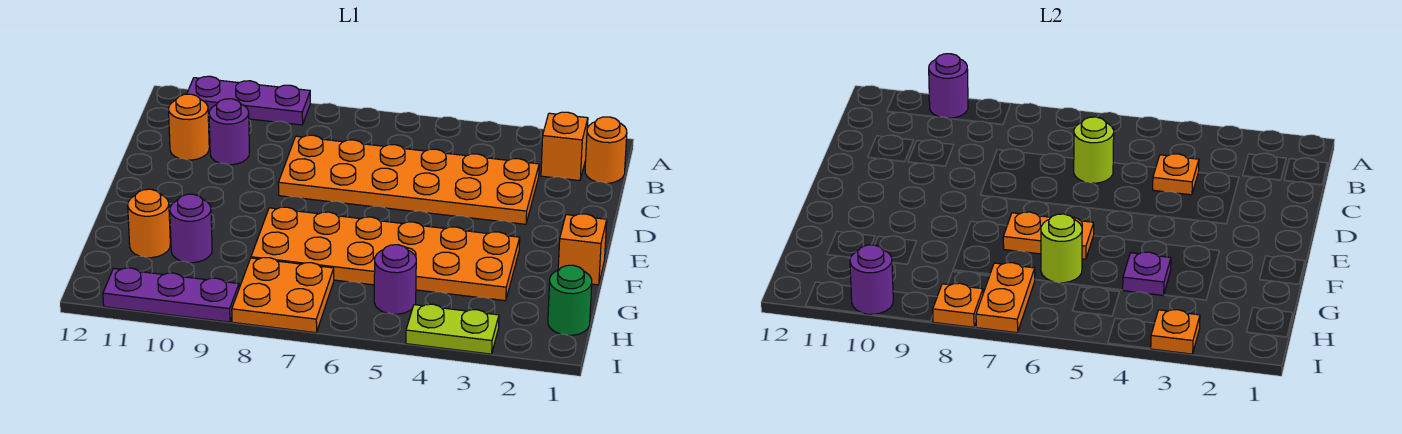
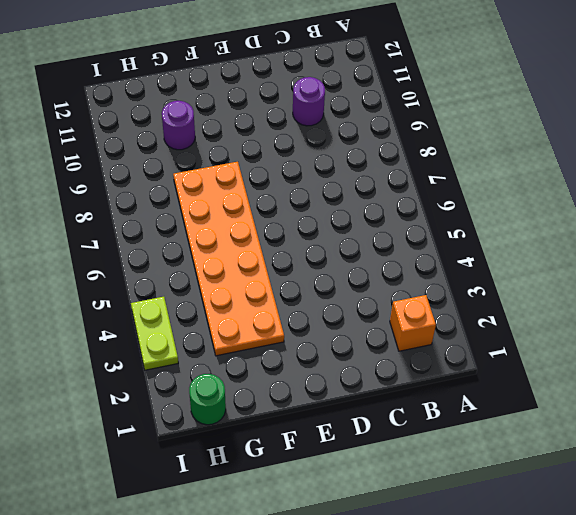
none -> purple 1x3 plate [187,76,310,125]
none -> orange 1x1 round brick [585,117,627,183]
none -> orange 2x6 plate [278,135,539,224]

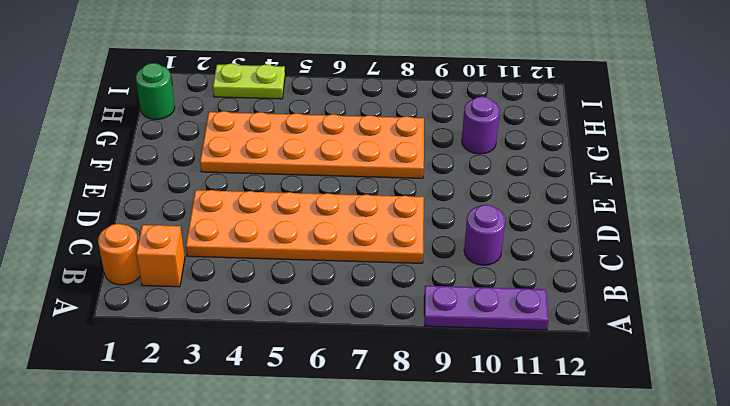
none -> orange 1x1 round brick [169,94,209,160]
none -> orange 1x1 brick [558,214,607,285]
none -> orange 1x1 round brick [128,189,170,258]

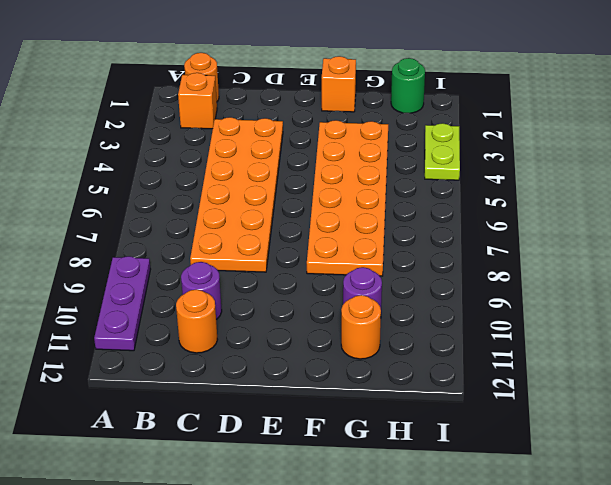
none -> purple 1x1 round brick [374,245,416,314]
none -> orange 2x2 plate [232,258,334,333]
none -> purple 1x3 plate [103,268,239,322]

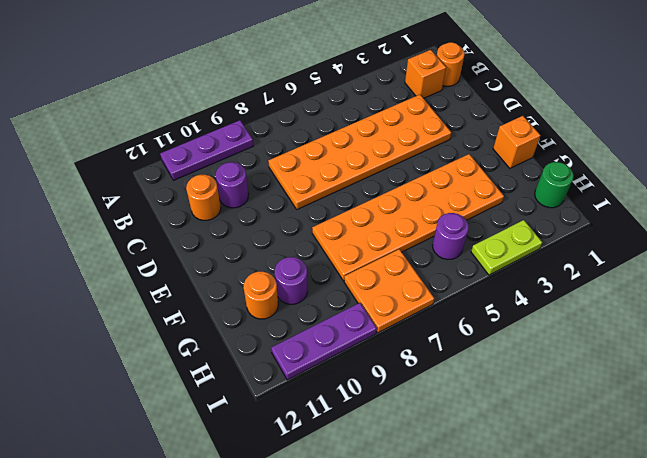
none -> purple 1x1 round brick [929,54,968,119]
none -> orange 1x1 plate [1153,154,1199,195]
none -> lime 1x1 round brick [1074,117,1114,183]

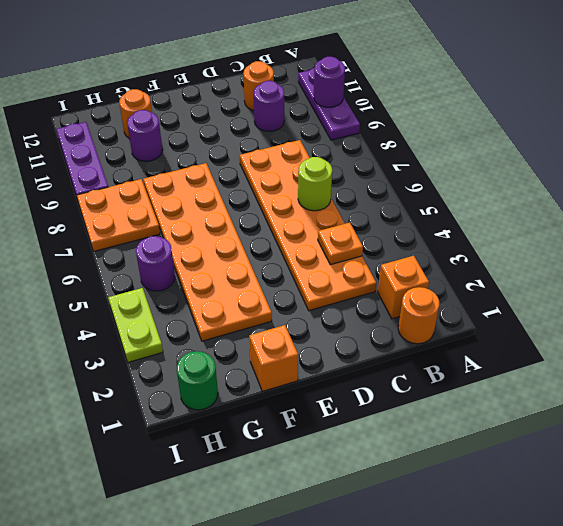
none -> orange 1x2 plate [1003,212,1094,259]
none -> purple 1x1 plate [1123,252,1171,295]
none -> lime 1x1 round brick [1041,214,1082,283]

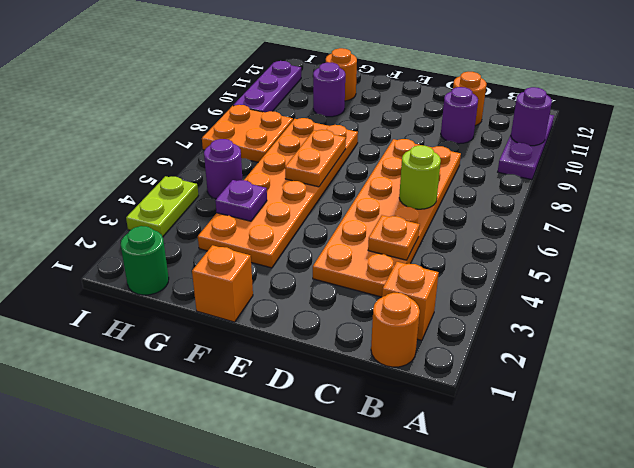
none -> lime 1x1 round brick [1041,214,1082,283]
none -> orange 1x2 plate [976,263,1035,333]
none -> orange 1x1 plate [1150,310,1200,354]

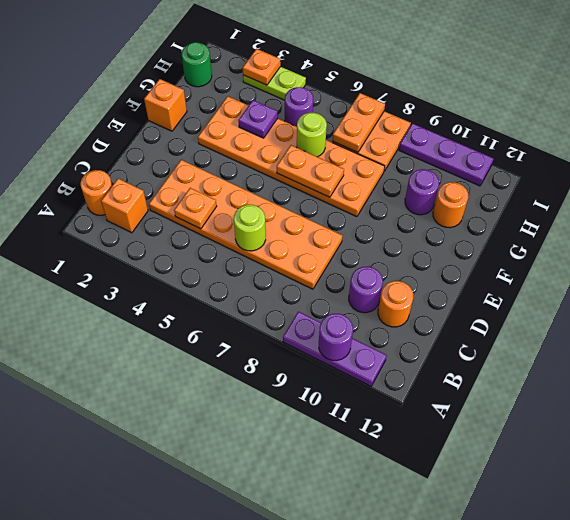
none -> orange 1x1 plate [933,283,983,327]
none -> purple 1x1 round brick [850,245,893,314]

